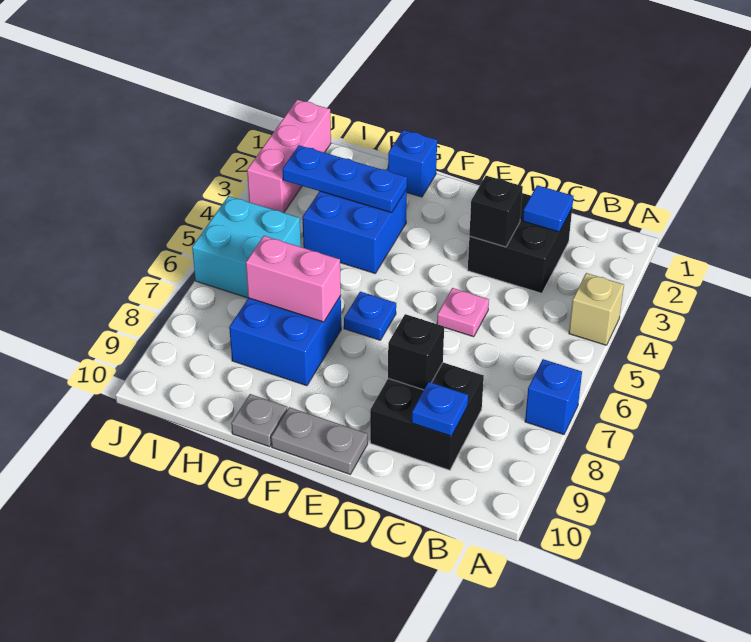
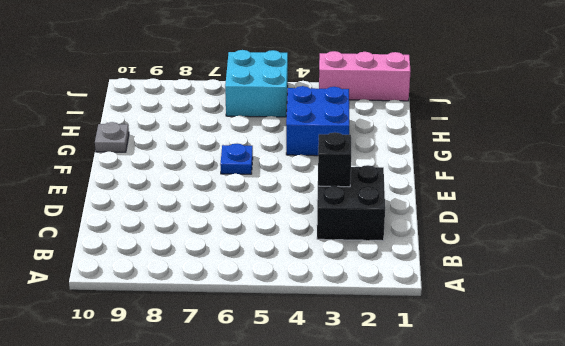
none -> tan 1x1 brick [569,273,624,345]
none -> blue 1x1 brick [525,359,582,434]
none -> black 2x2 brick [370,363,484,470]

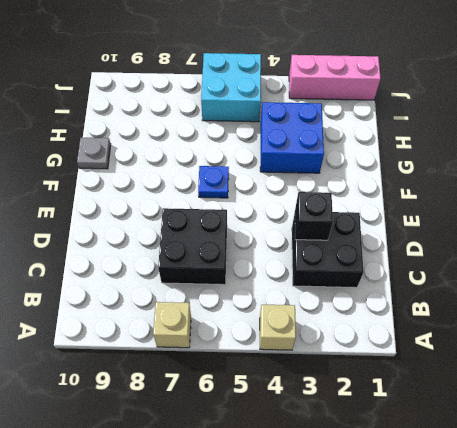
tan 1x1 brick [153,302,191,348] -> blue 1x1 brick [525,359,582,434]
black 2x2 brick [158,208,227,285] -> black 2x2 brick moved to [370,363,484,470]
none -> pink 1x1 plate [437,288,489,337]
none -> grey 1x2 plate [271,407,368,474]
none -> blue 1x1 brick [388,130,437,197]

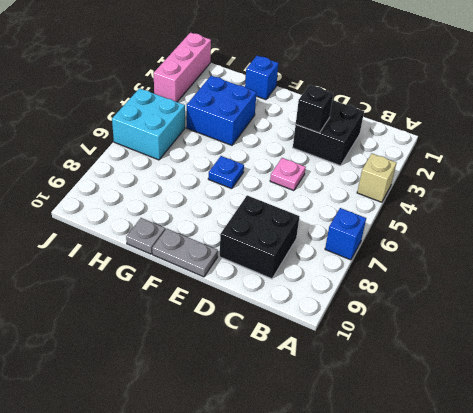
none -> blue 2x2 brick [229,296,341,386]
none -> blue 1x1 tile [523,185,573,232]
none -> blue 1x1 plate [412,382,468,436]

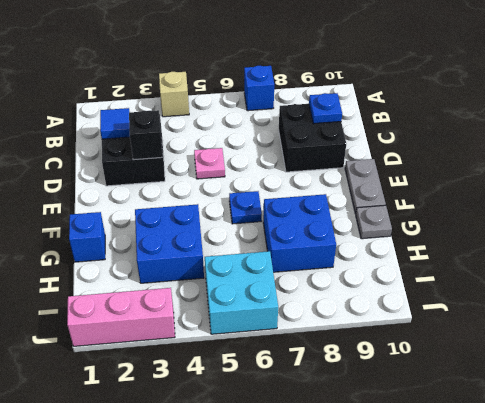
none -> black 1x1 brick [388,314,444,390]
none -> blue 1x3 plate [282,145,407,213]
none -> pink 1x2 brick [246,236,341,322]

